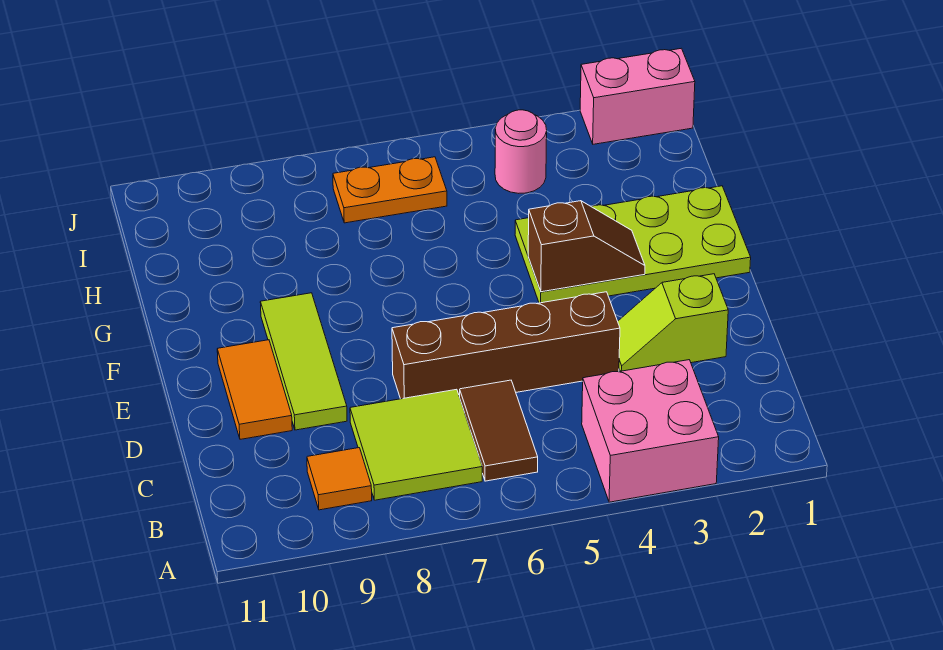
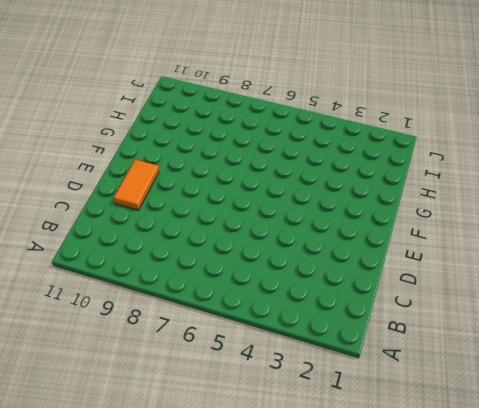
none -> pink 2x2 brick [582,360,719,502]
none -> brown 1x2 tile [460,380,538,481]
none -> lime 2x2 tile [350,389,482,500]

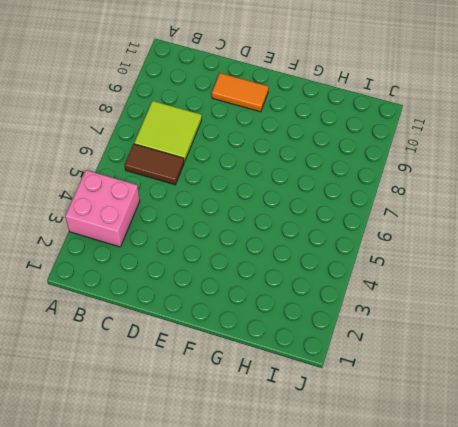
none -> orange 1x1 tile [307,448,372,510]
none -> lime 1x2 slope [618,274,728,371]
none -> brown 1x4 brick [392,292,620,399]

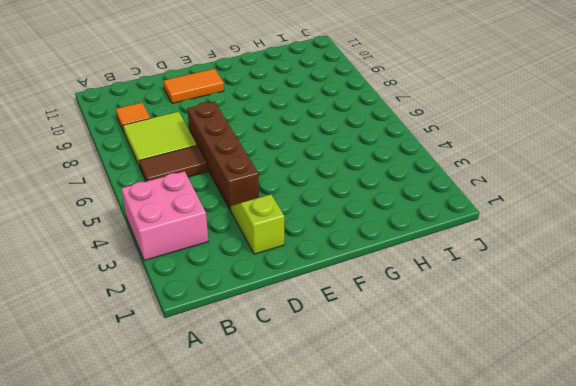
none -> lime 1x3 tile [260,293,347,430]
none -> lime 2x4 plate [515,186,751,303]
none -> pink 1x1 round brick [495,110,547,193]

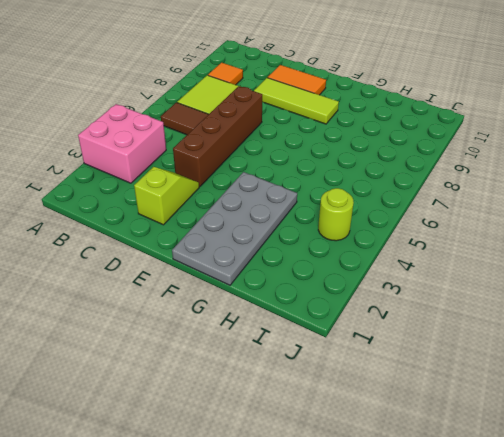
grey 2x4 plate [172,172,297,285] -> lime 2x4 plate [515,186,751,303]
lime 1x1 round brick [318,188,354,241] -> pink 1x1 round brick [495,110,547,193]
none -> orange 1x2 plate [333,157,447,223]
none -> pink 1x2 brick [580,48,695,144]
none -> brown 1x2 slope [528,201,645,292]

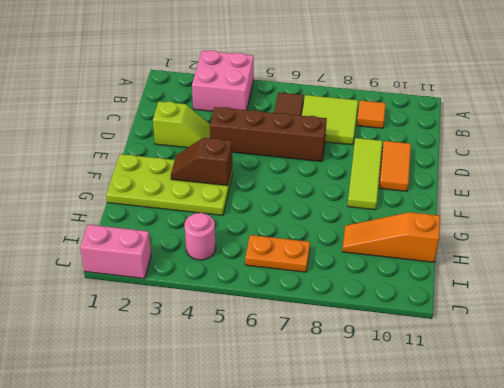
orange 1x3 slope [342,212,440,262] -> none

